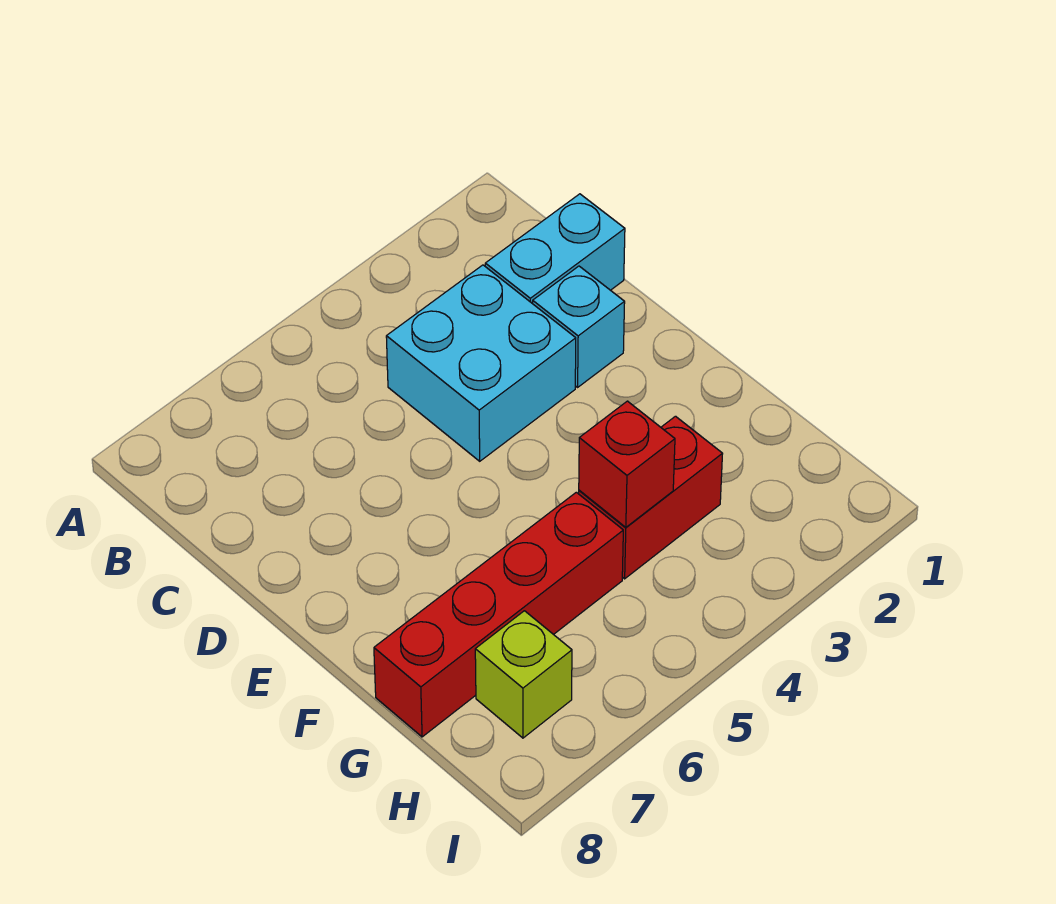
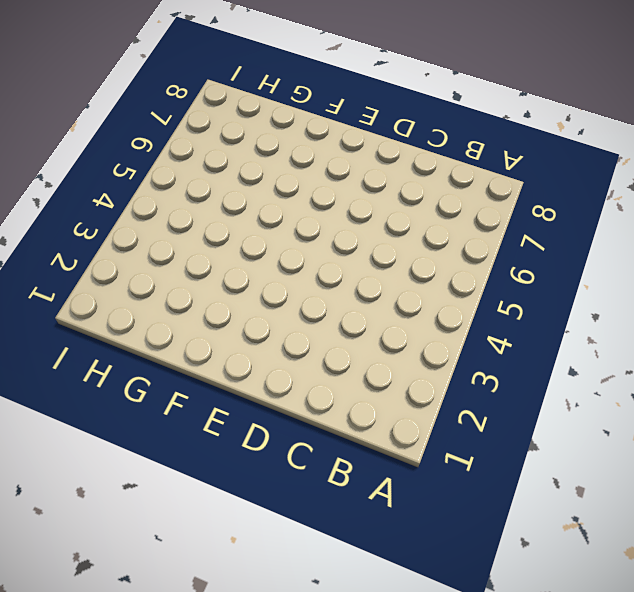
none -> cyan 1x2 brick [485,194,625,304]
none -> cyan 2x2 brick [386,265,576,461]

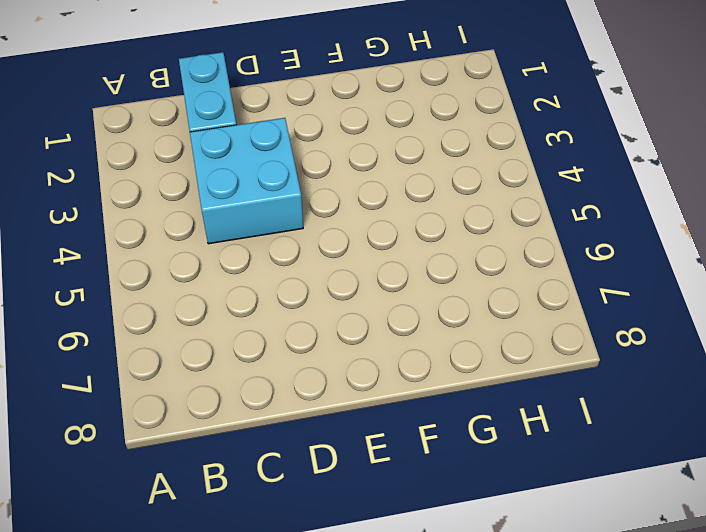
none -> cyan 1x1 brick [533,266,625,387]
none -> red 1x2 brick [579,416,722,579]

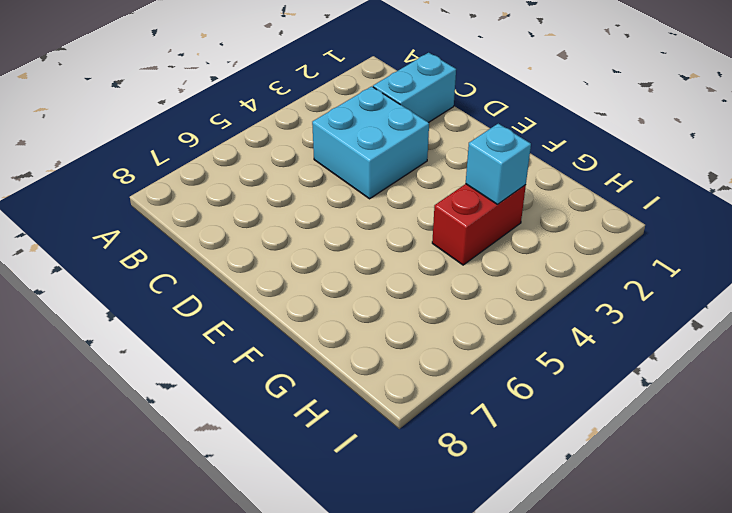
cyan 1x1 brick [466,124,531,204] -> cyan 1x1 brick moved to [533,266,625,387]
none -> red 1x4 brick [374,492,623,737]
none -> lime 1x1 brick [475,611,572,738]

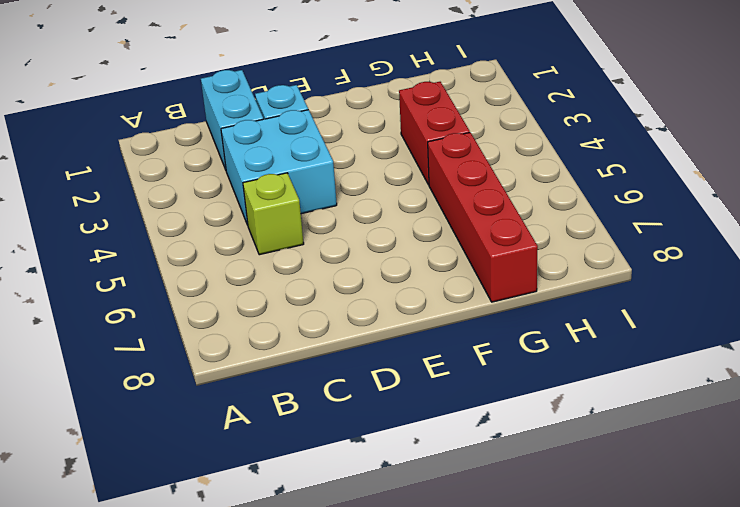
lime 1x1 brick [243,173,304,255] -> lime 1x1 brick moved to [475,611,572,738]
none -> red 1x1 brick [579,401,675,527]

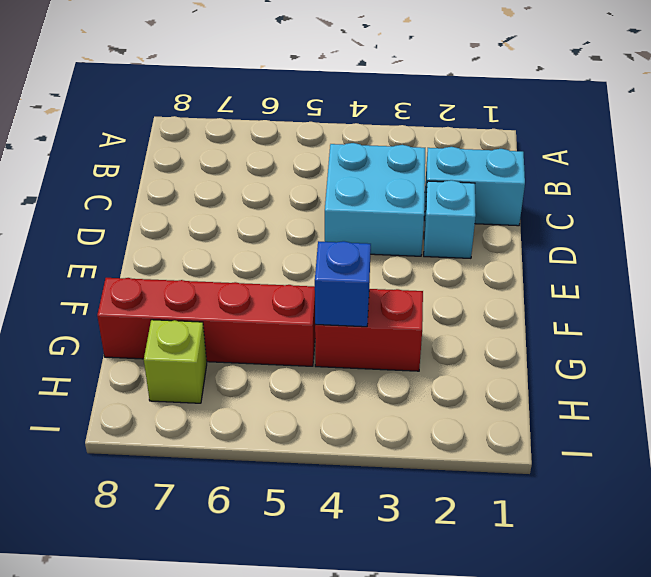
blue 1x1 brick [315,241,371,327] -> red 1x1 brick [579,401,675,527]

